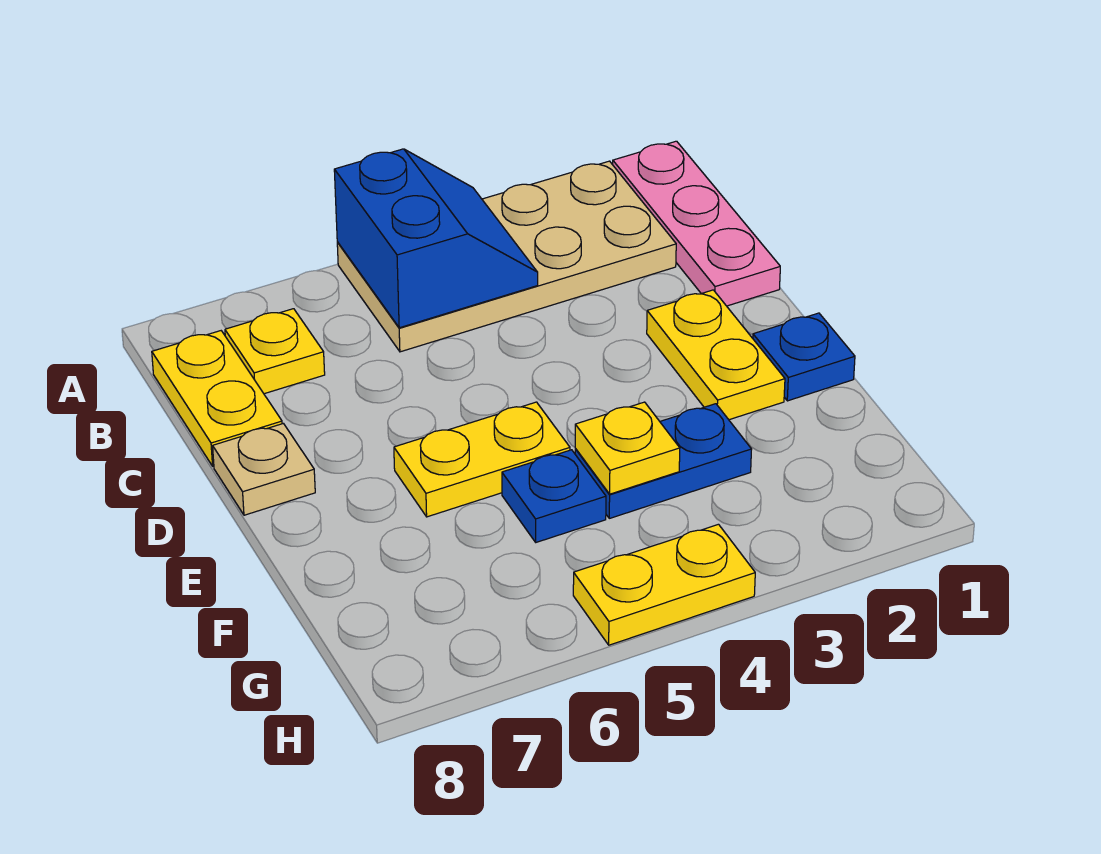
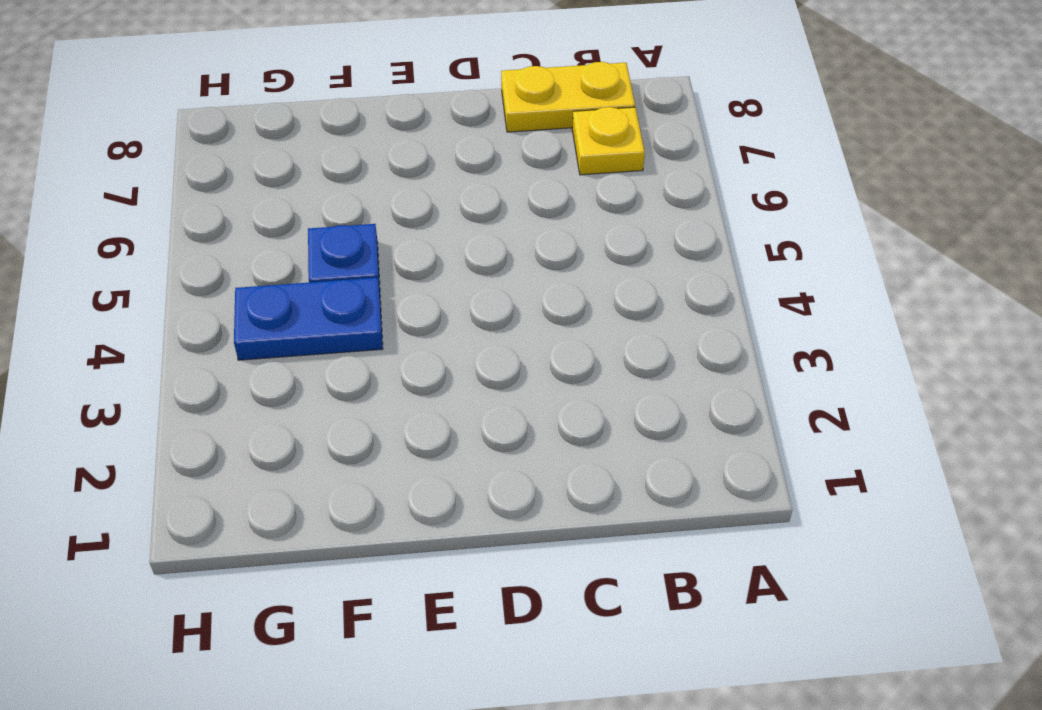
blue 1x2 plate [234,278,383,360] -> blue 1x2 plate turned to [575,404,752,518]
none -> pink 1x3 plate [613,141,780,306]
none -> tan 2x4 plate [337,161,676,352]
none -> yellow 1x2 plate [647,290,785,420]

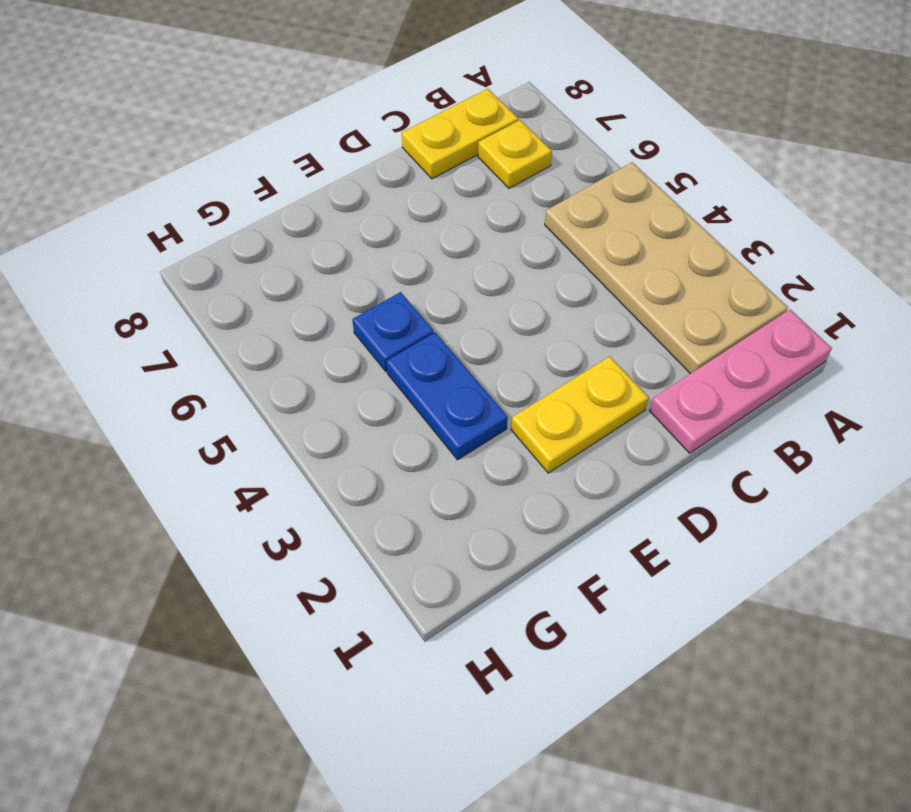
none -> tan 1x1 plate [213,424,315,515]
none -> blue 1x1 plate [753,313,855,401]
none -> yellow 1x2 plate [394,402,570,517]

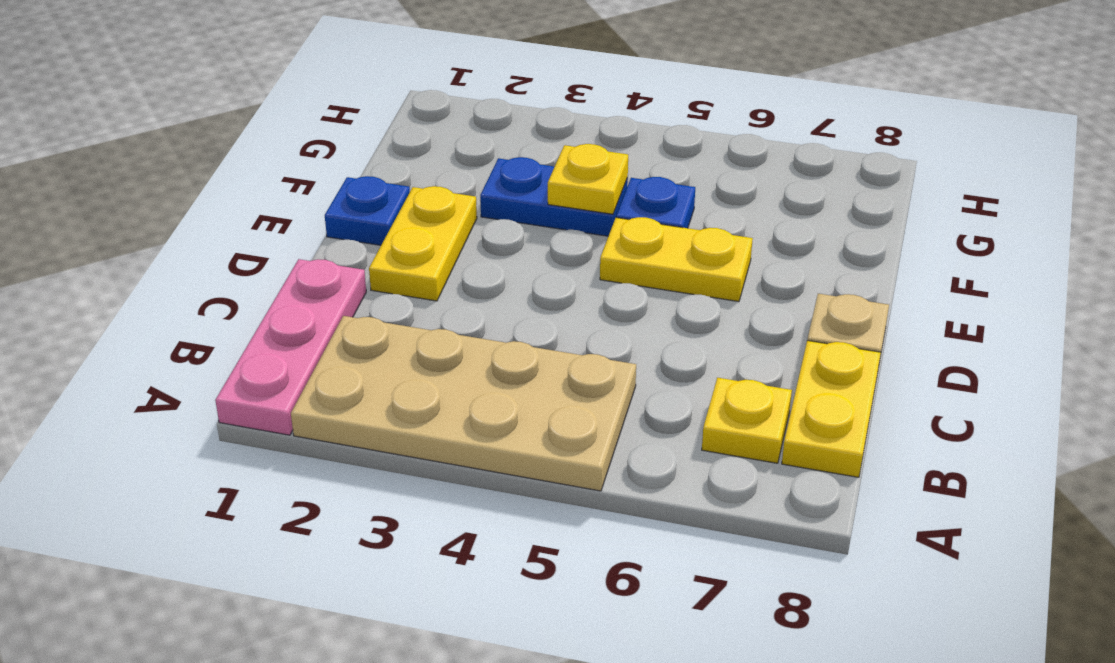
none -> yellow 1x2 plate [573,524,755,645]
none -> blue 2x2 slope [334,149,538,328]

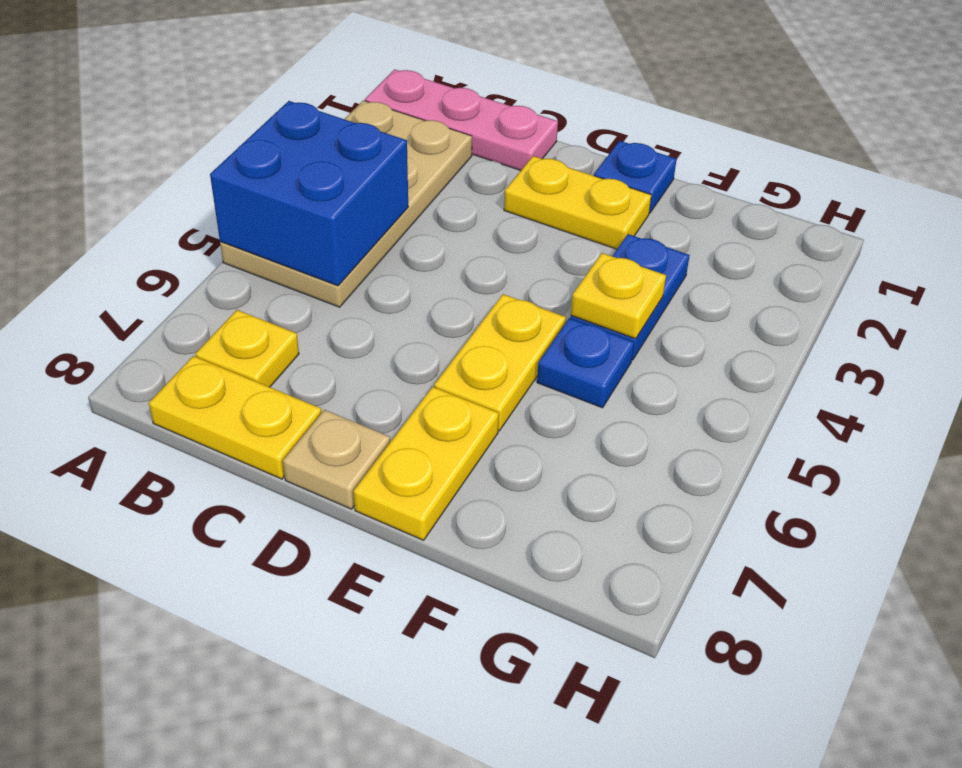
blue 2x2 brick [210,101,408,286] -> blue 2x2 slope [334,149,538,328]
yellow 1x2 plate [354,387,499,540] -> yellow 1x2 plate moved to [573,524,755,645]

